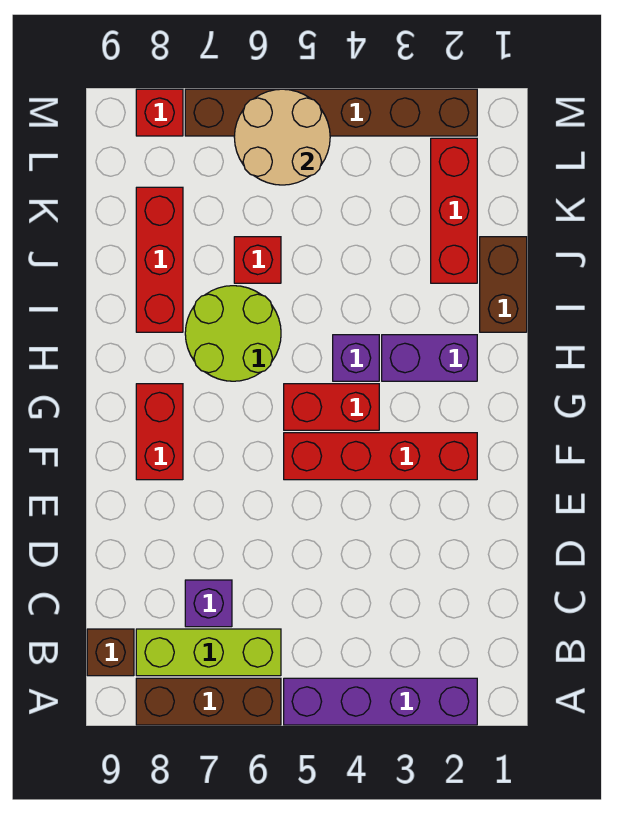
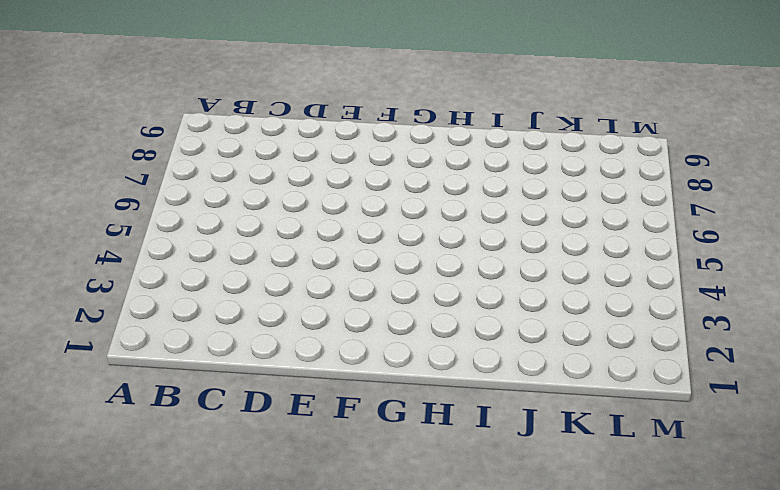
none -> purple 1x4 brick [284,678,477,725]
none -> brown 1x3 brick [136,678,281,725]
none -> lime 1x3 brick [136,629,281,676]

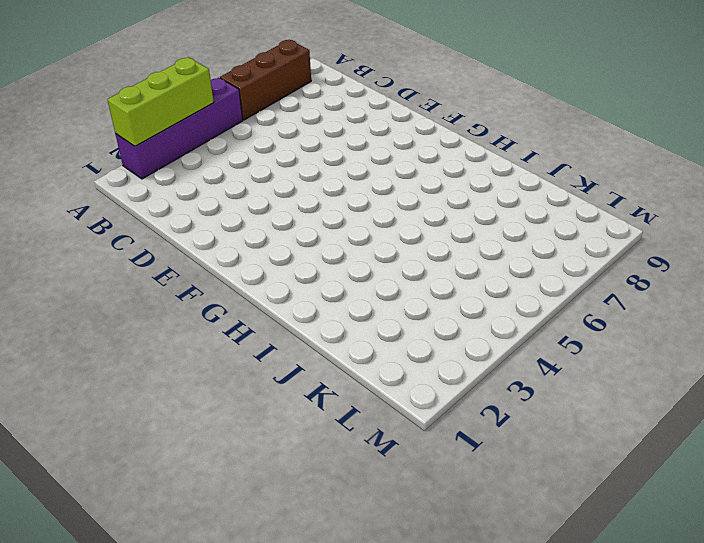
lime 1x3 brick [107,57,214,146] -> lime 1x3 brick moved to [136,629,281,676]
none -> brown 1x1 brick [87,629,134,676]
none -> purple 1x1 brick [185,580,232,627]
none -> red 1x4 brick [284,433,477,480]

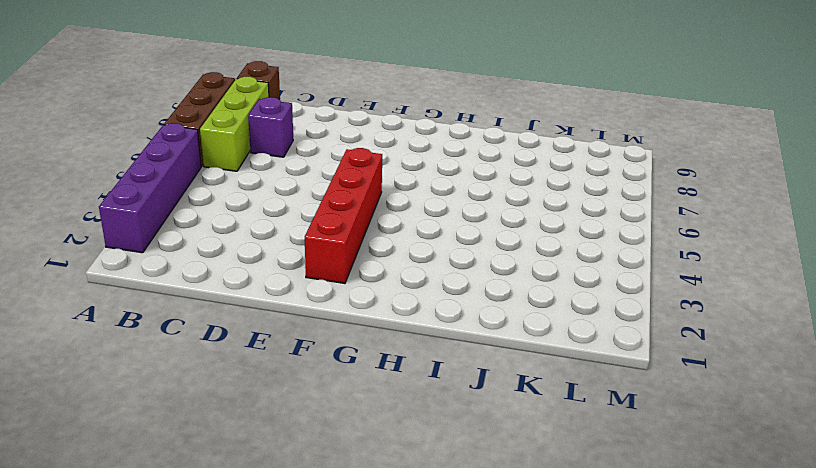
none -> red 1x2 brick [136,384,183,480]
none -> red 1x2 brick [284,384,379,430]
none -> purple 1x2 brick [382,335,477,381]

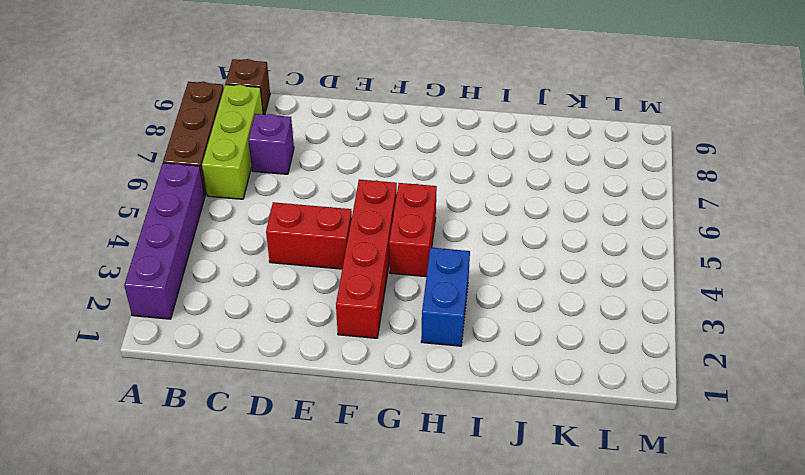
red 1x2 brick [266,202,352,269] -> red 1x2 brick moved to [136,384,183,480]
blue 1x2 brick [421,248,470,346] -> purple 1x2 brick [382,335,477,381]
none -> purple 1x1 brick [333,335,379,381]
none -> lime 2x2 round brick [185,286,281,381]
none -> brown 1x2 brick [480,237,527,332]

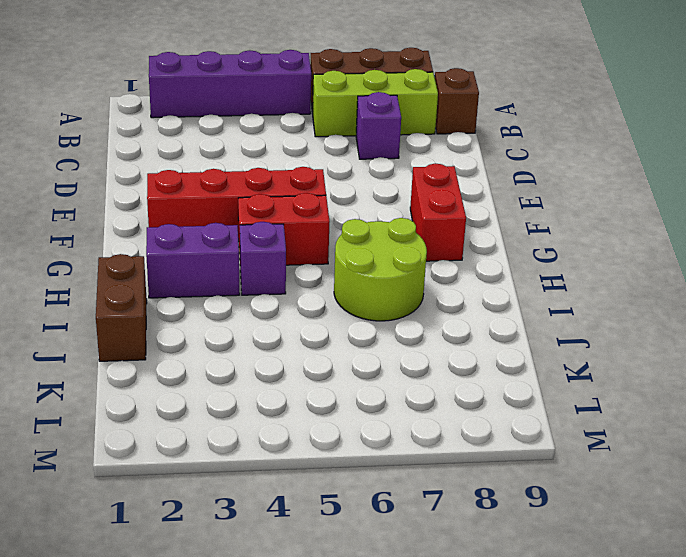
none -> red 1x3 brick [136,187,183,332]
none -> red 1x3 brick [431,138,477,283]
none -> red 1x1 brick [234,237,281,283]

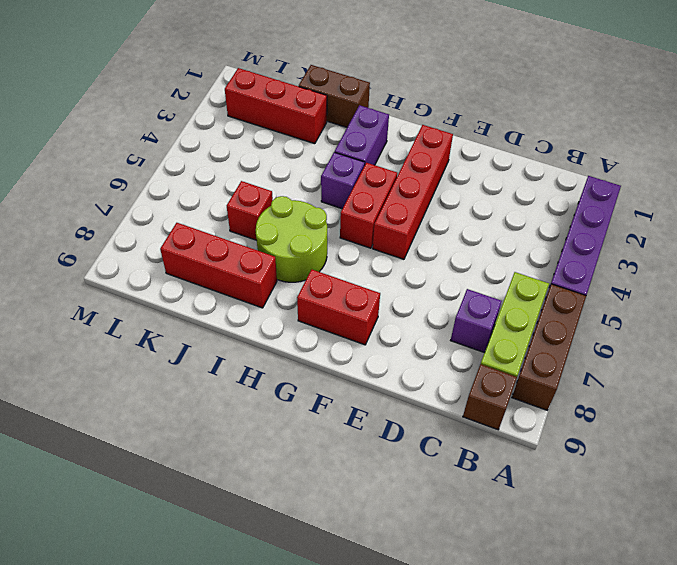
none -> brown 1x6 brick [185,89,477,136]
none -> red 1x1 brick [136,89,183,136]
none -> tan 2x2 round brick [234,89,330,185]

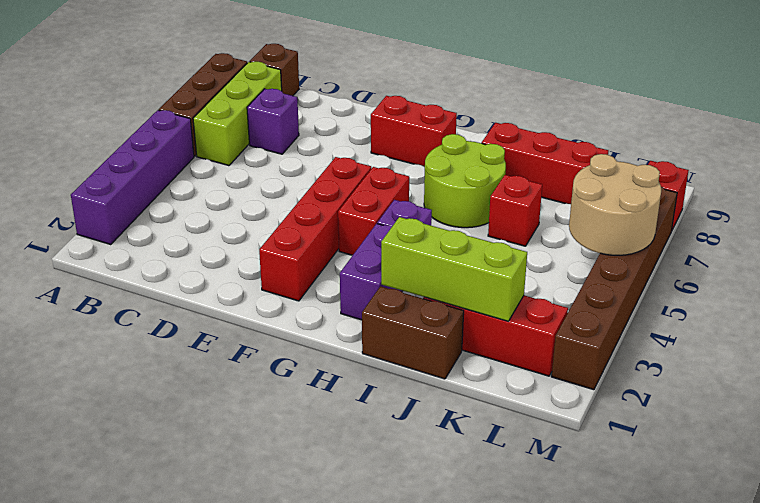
lime 1x3 brick [381,217,527,321] -> none

